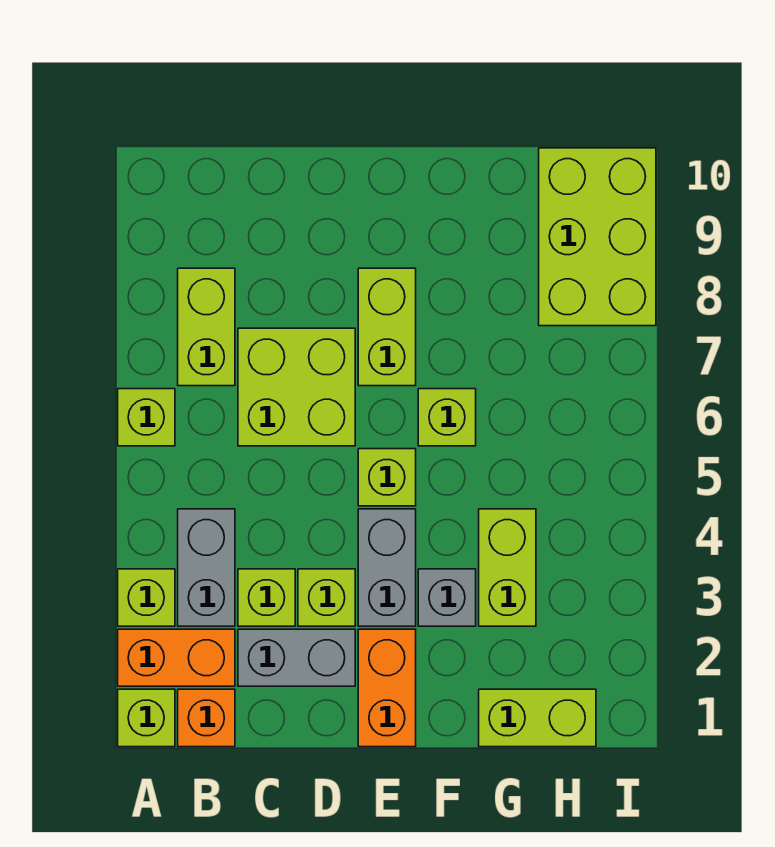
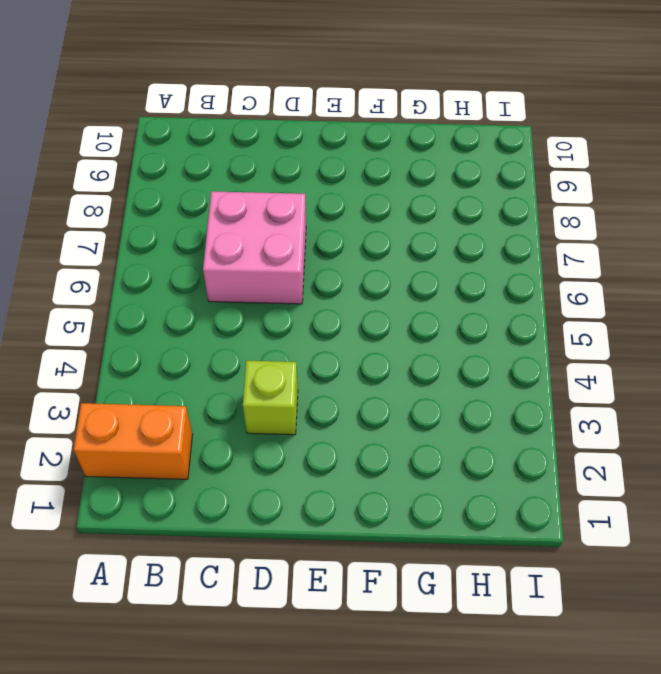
pink 2x2 brick [203,191,306,304] -> lime 2x2 brick [238,328,355,446]
none -> lime 1x1 brick [118,689,175,747]
none -> lime 1x1 brick [118,569,175,626]
none -> lime 1x1 brick [118,389,175,446]

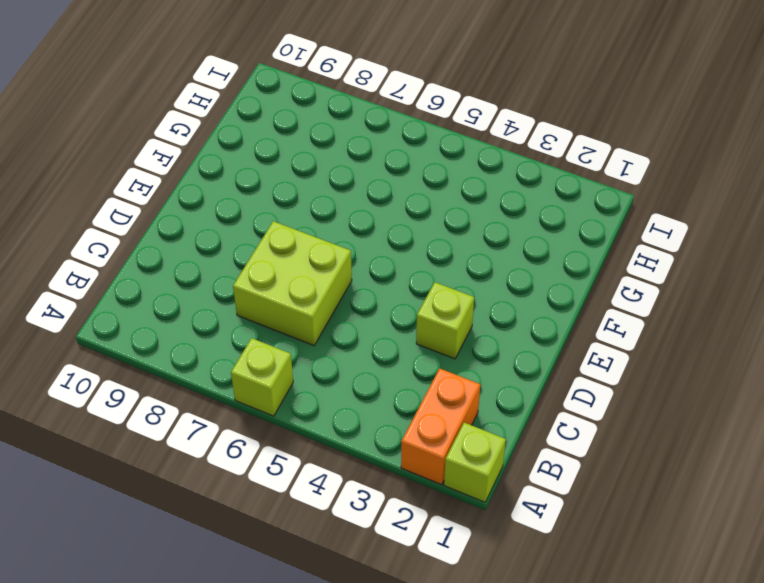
none -> lime 1x1 brick [118,569,175,626]
none -> orange 1x1 brick [178,689,235,747]
none -> grey 1x2 brick [178,509,235,626]

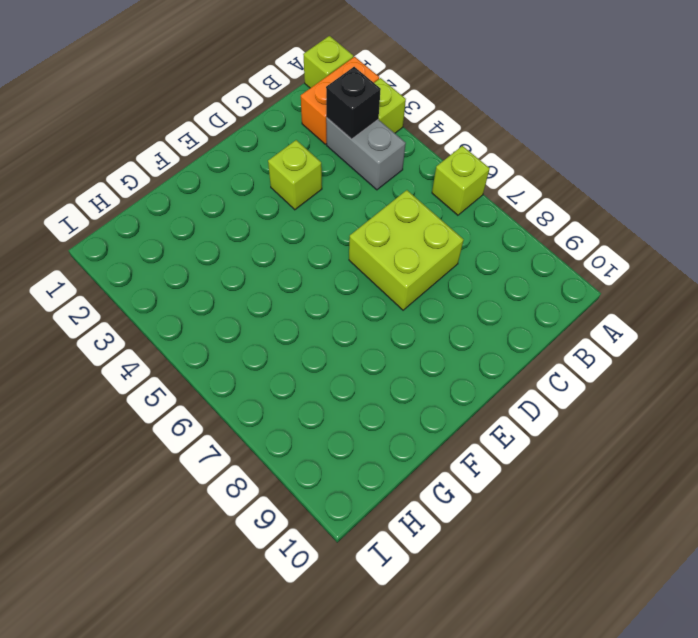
black 1x1 brick [326,67,381,139] -> none
none -> orange 1x1 brick [178,689,235,747]
none -> lime 1x2 brick [178,268,235,386]
none -> grey 1x2 brick [238,629,355,686]

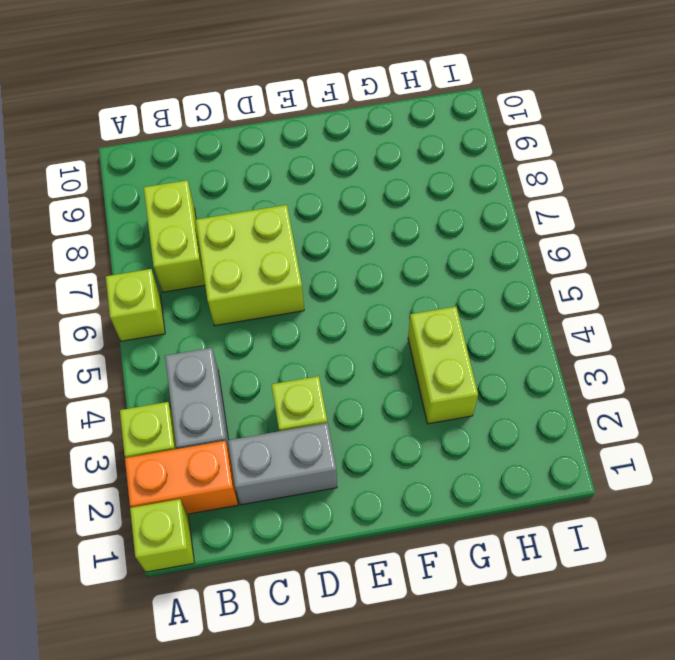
none -> orange 1x1 brick [178,689,235,747]
none -> lime 1x1 brick [238,569,295,626]
none -> orange 1x2 brick [358,629,416,747]

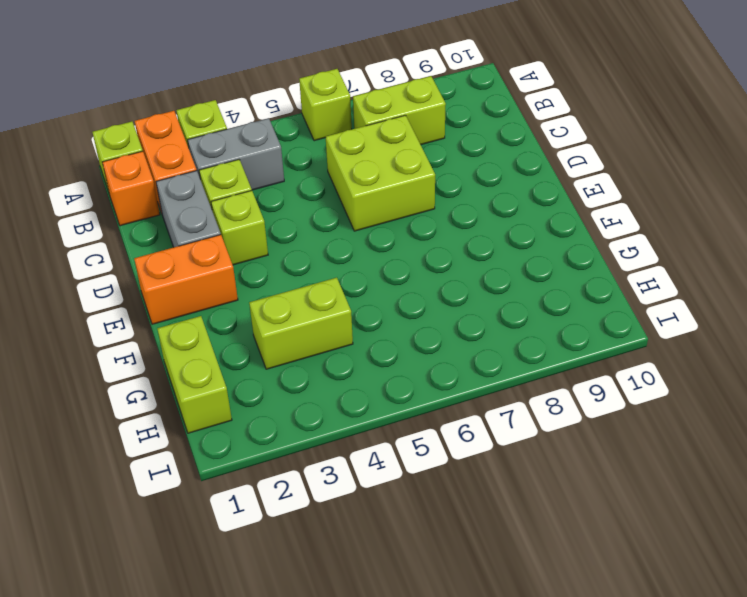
none -> grey 1x2 brick [358,509,416,626]
none -> lime 1x1 brick [358,449,416,506]
none -> lime 1x2 brick [358,268,416,386]

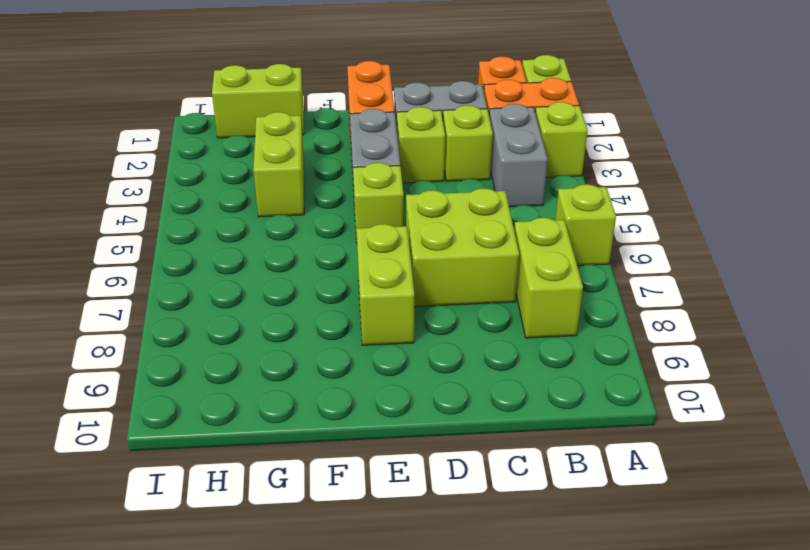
none -> grey 1x1 brick [418,569,476,626]
none -> lime 1x1 brick [418,389,476,446]
none -> lime 2x3 brick [539,148,656,326]

